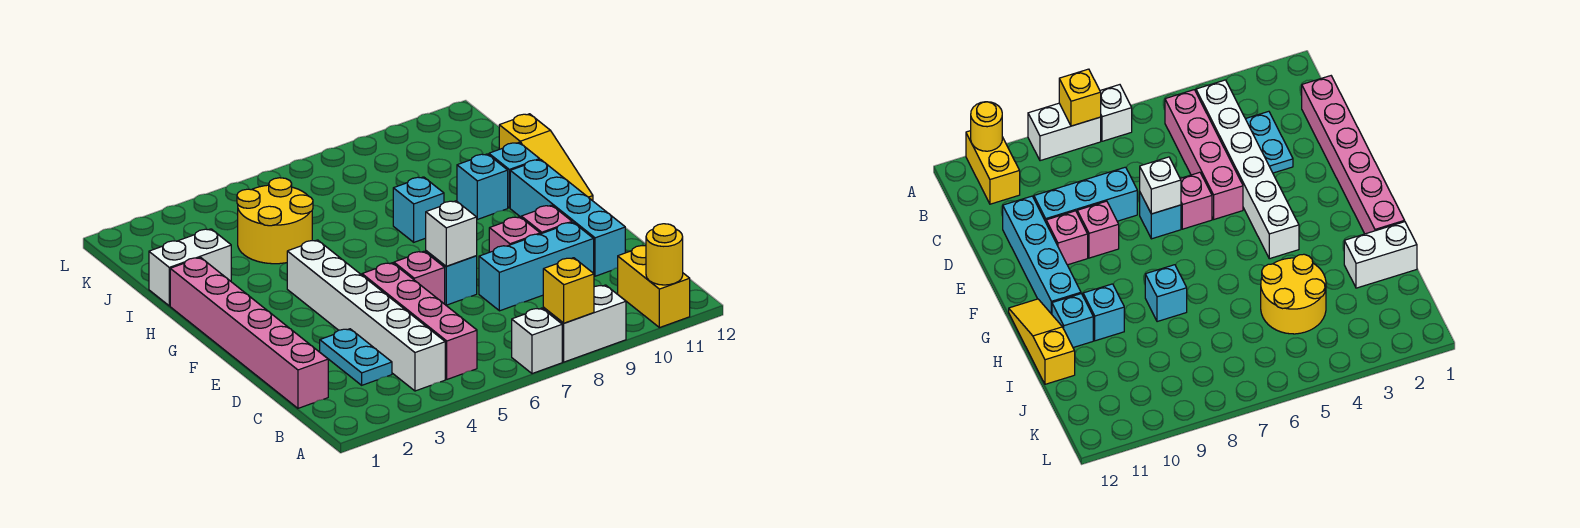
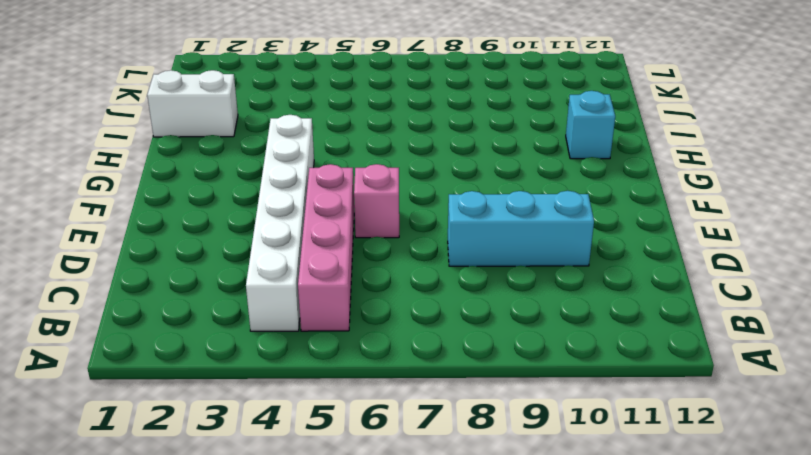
none -> white 1x1 brick [512,308,562,374]
none -> white 1x2 brick [543,285,626,362]
none -> yellow 1x2 brick [618,246,690,328]

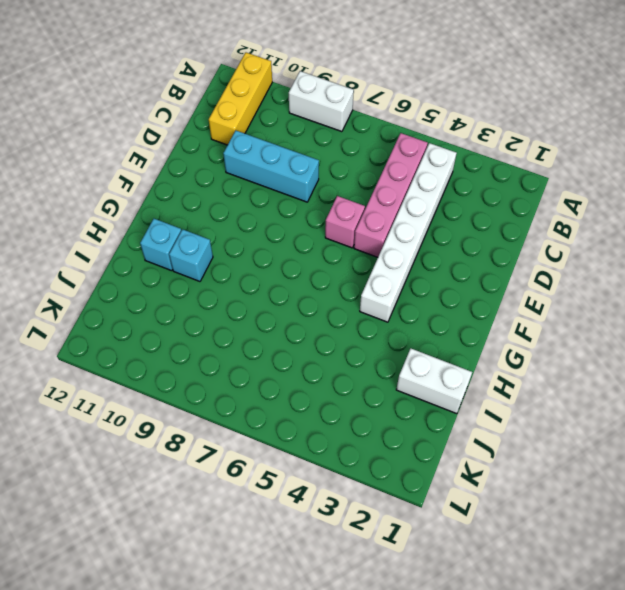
yellow 1x3 brick [209,53,272,145] -> yellow 1x2 brick [618,246,690,328]
none -> white 1x1 brick [512,308,562,374]
none -> pink 1x6 brick [170,258,328,408]
none -> cyan 1x2 plate [320,329,392,385]

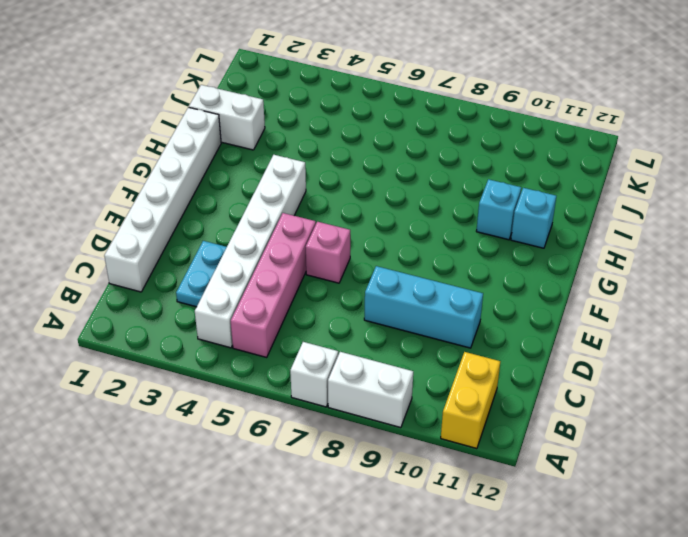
white 1x6 brick [104,107,221,292] -> pink 1x6 brick [170,258,328,408]
none -> cyan 1x4 brick [510,160,625,276]
none -> cyan 1x1 brick [426,251,477,305]
none -> pink 1x1 brick [489,217,540,252]

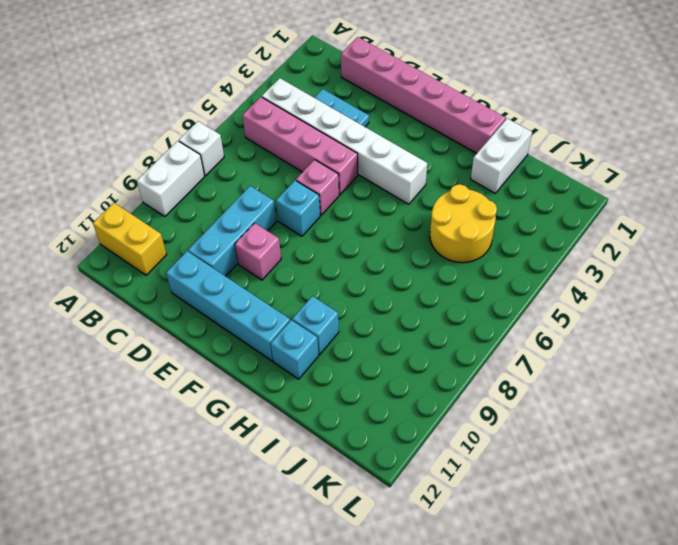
none -> pink 1x1 brick [521,205,572,234]
none -> yellow 1x3 slope [499,114,593,201]
none -> cyan 1x1 brick [393,177,444,242]

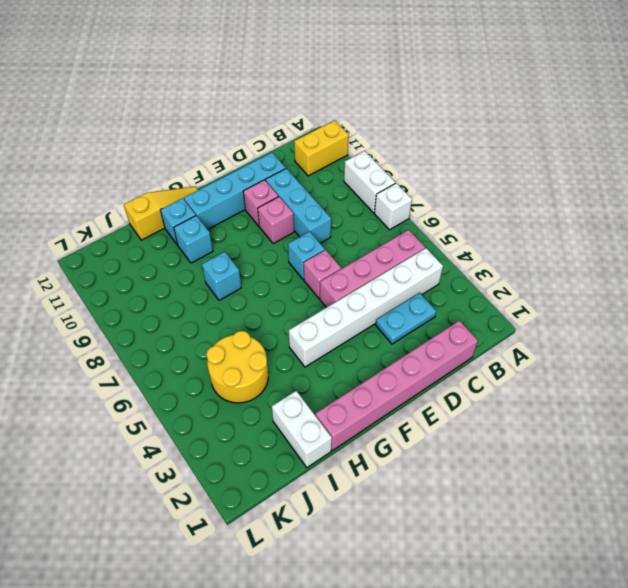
none -> yellow 1x1 brick [543,258,594,323]
none -> yellow 1x1 round brick [646,224,683,285]
none -> white 1x1 brick [426,201,477,266]

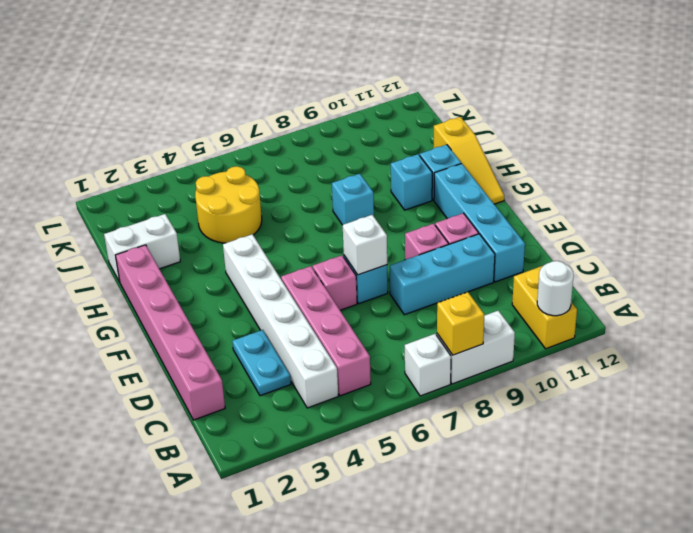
white 1x1 round brick [537,261,574,316] -> yellow 1x1 round brick [646,224,683,285]

